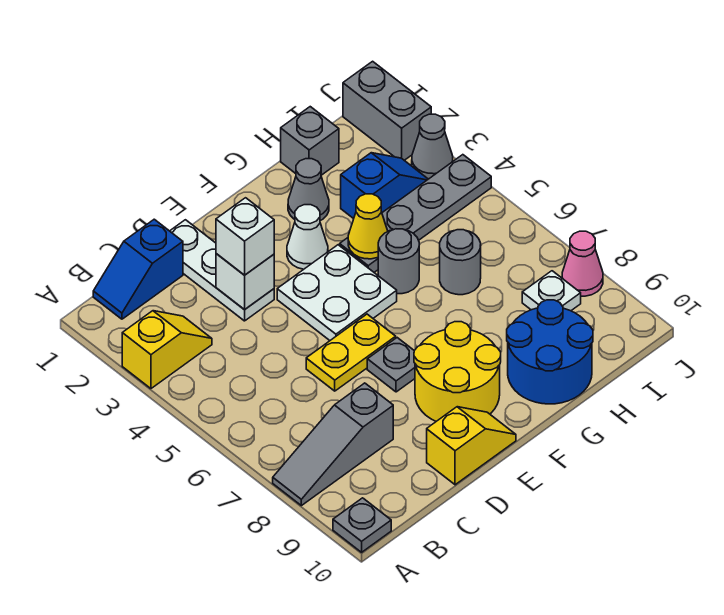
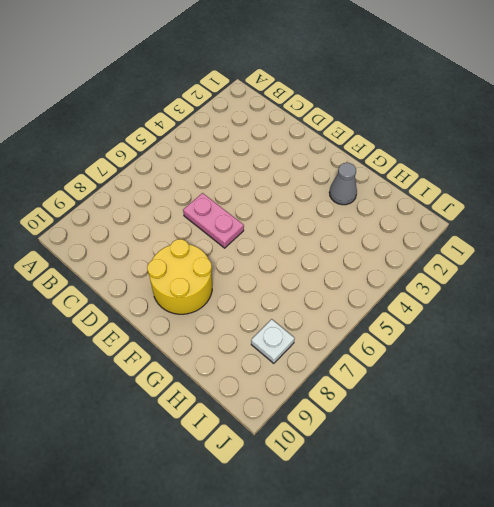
pink 1x2 plate [183,193,244,248] -> yellow 1x2 plate [306,314,396,391]
none -> yellow 1x2 slope [122,311,212,389]
none -> grey 1x3 slope [273,383,393,506]
none -> grey 1x1 plate [333,498,391,552]

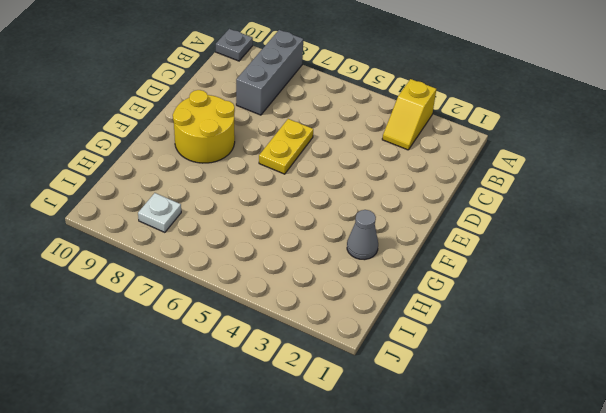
grey 1x3 brick [236,30,303,115] -> grey 1x3 slope [273,383,393,506]
none -> blue 1x2 slope [93,219,183,319]
none -> white 1x3 plate [170,220,274,321]
none -> yellow 1x2 slope [427,407,516,485]

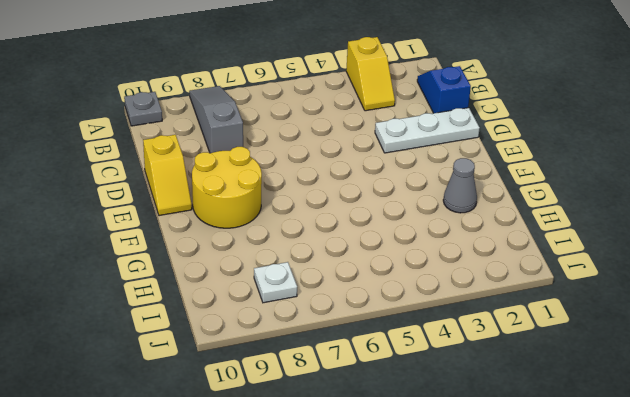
none -> yellow 1x2 plate [306,314,396,391]
none -> white 2x2 plate [277,245,397,340]
none -> grey 1x1 plate [367,338,415,392]

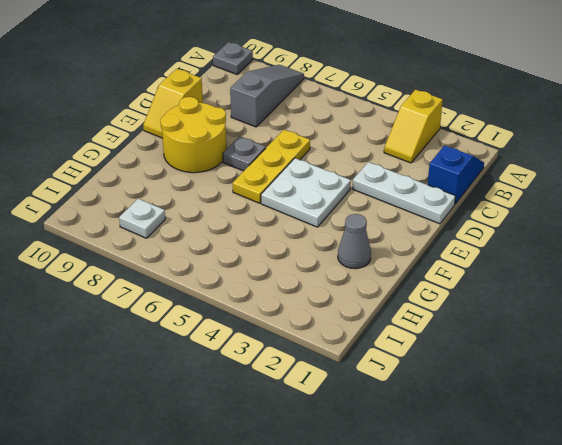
yellow 1x3 plate [233,130,310,203] -> yellow 1x2 plate [306,314,396,391]
none -> white 1x1 cone [287,205,328,269]
none -> grey 1x4 plate [340,155,491,272]
none -> grey 1x1 round brick [378,229,419,294]

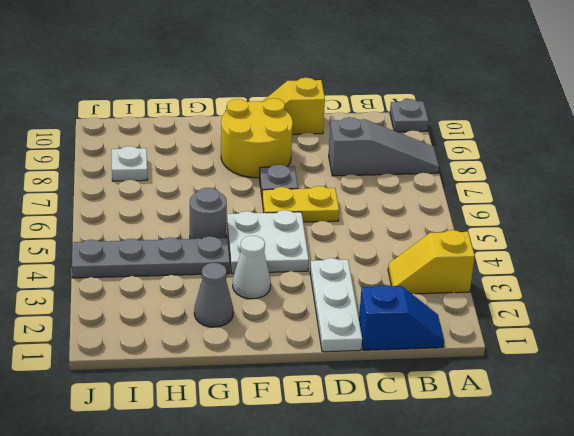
none -> blue 2x2 round brick [507,300,593,404]
none -> grey 1x1 brick [281,107,339,175]
none -> blue 1x2 slope [341,153,428,219]

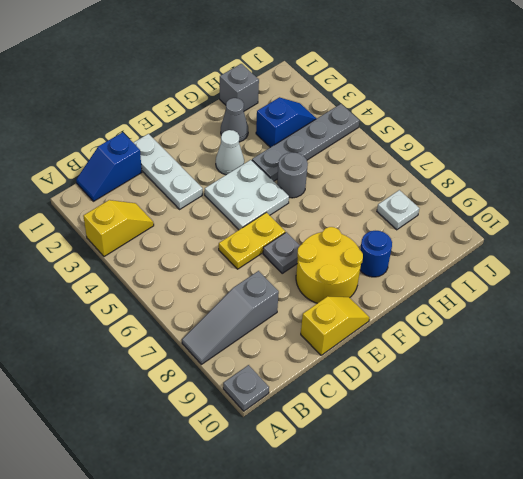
blue 1x1 round brick [360,231,392,277] -> blue 2x2 round brick [507,300,593,404]
none -> grey 1x1 round brick [440,230,481,295]
none -> grey 1x2 brick [343,61,431,160]
none -> grey 1x1 cone [412,114,453,179]

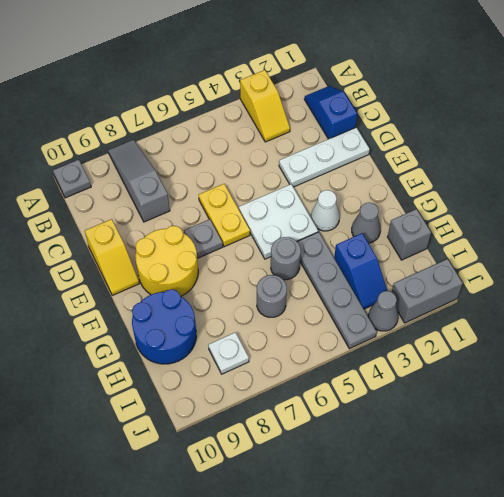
none -> pink 1x1 cone [562,231,603,296]
none -> white 1x1 brick [216,254,274,310]
none -> yellow 1x1 cone [348,194,388,259]

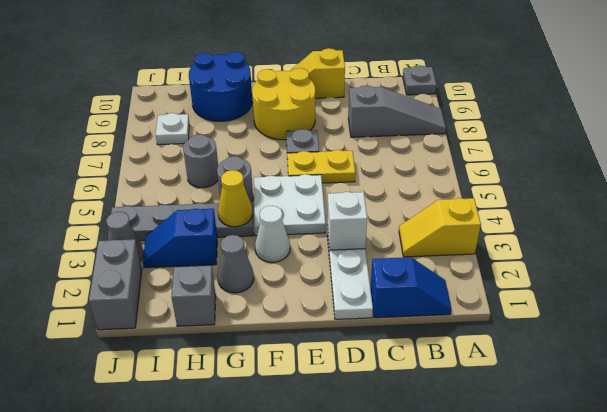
none -> pink 1x1 cone [562,231,603,296]
none -> white 1x1 brick [216,198,274,275]

